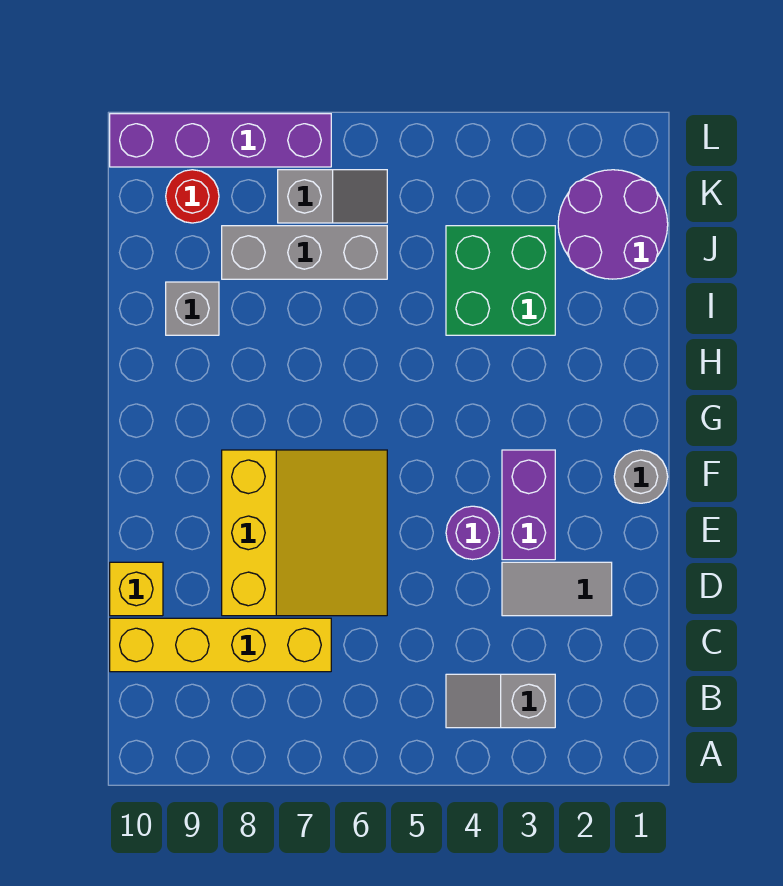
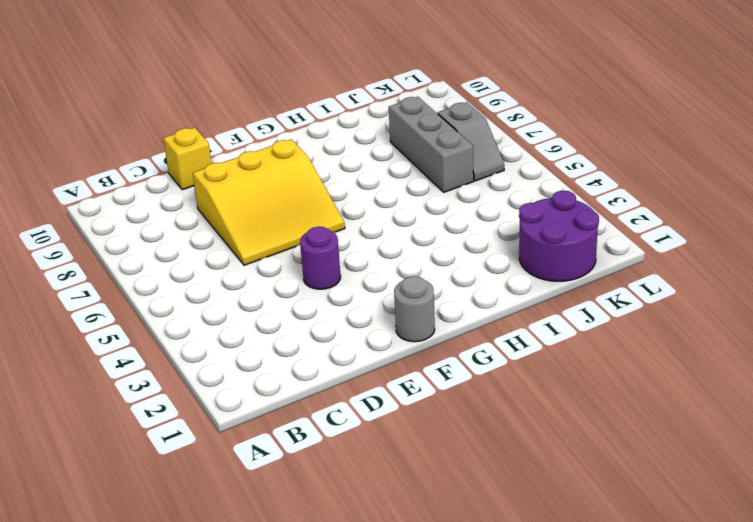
none -> grey 1x2 slope [446,674,555,728]
none -> yellow 1x4 brick [110,618,331,672]
none -> grey 1x2 tile [502,562,612,616]

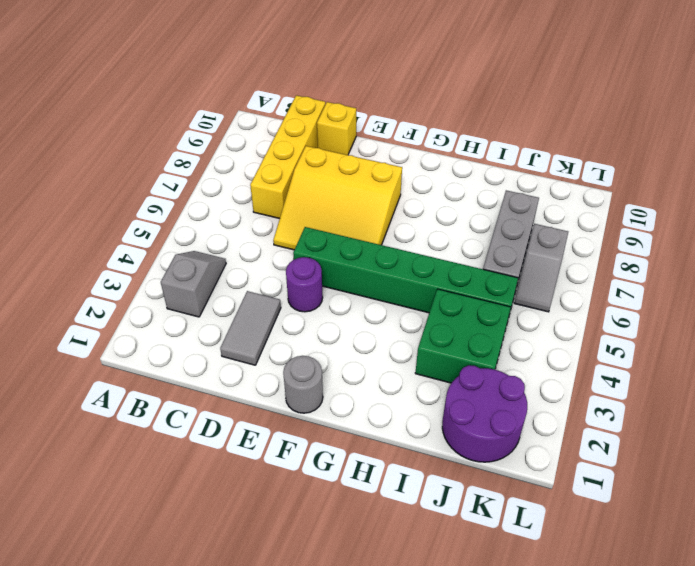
green 1x6 brick [293,227,518,322] -> none
none -> purple 1x2 brick [502,450,555,560]
none -> grey 1x1 brick [166,282,219,335]
none -> red 1x1 round brick [166,170,219,223]

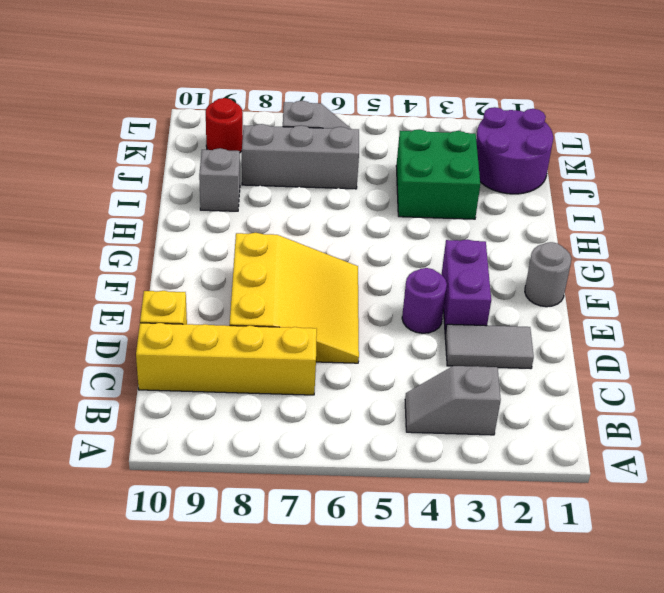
none -> purple 1x4 brick [110,114,331,167]

